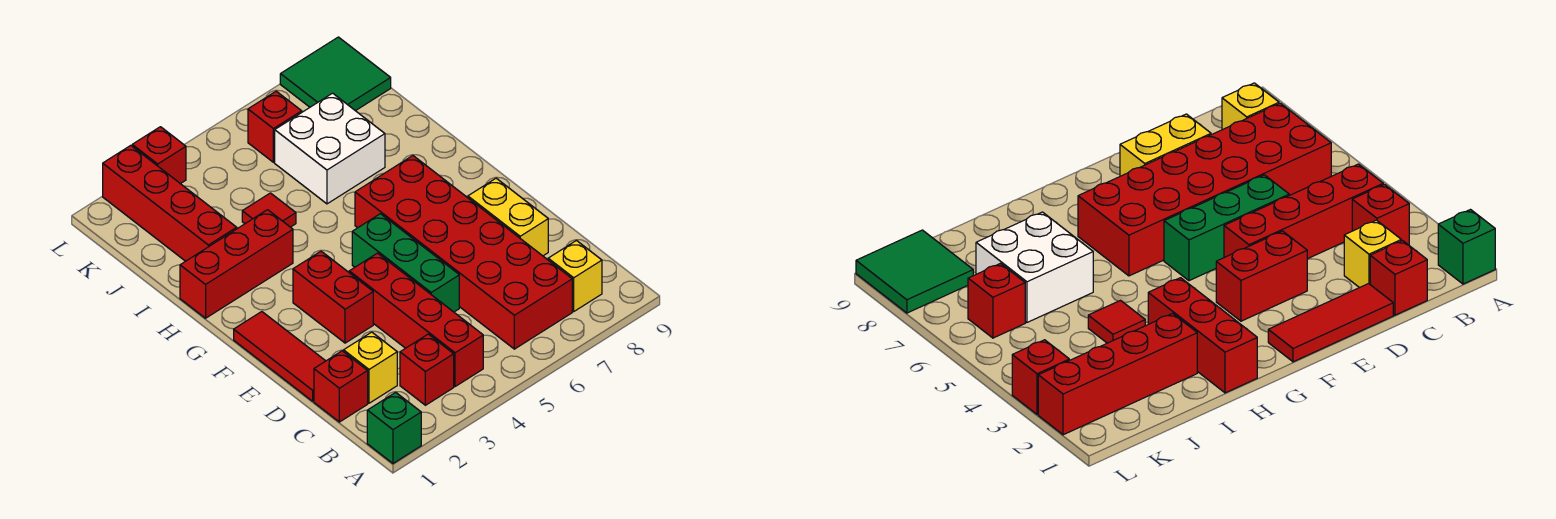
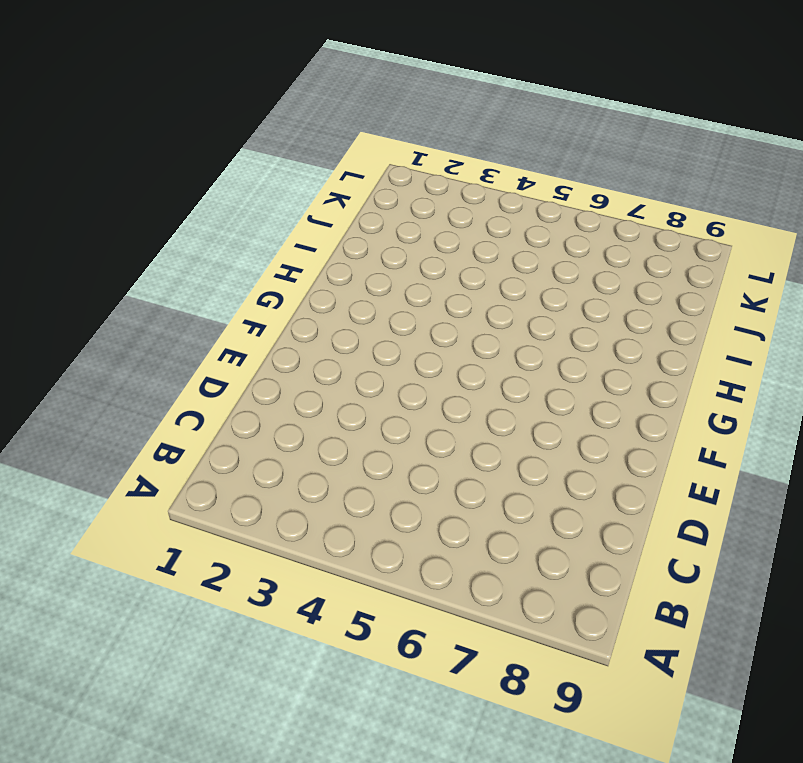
none -> green 1x1 brick [367,392,421,463]
none -> red 1x1 brick [400,334,454,405]
none -> red 1x4 brick [349,253,483,387]

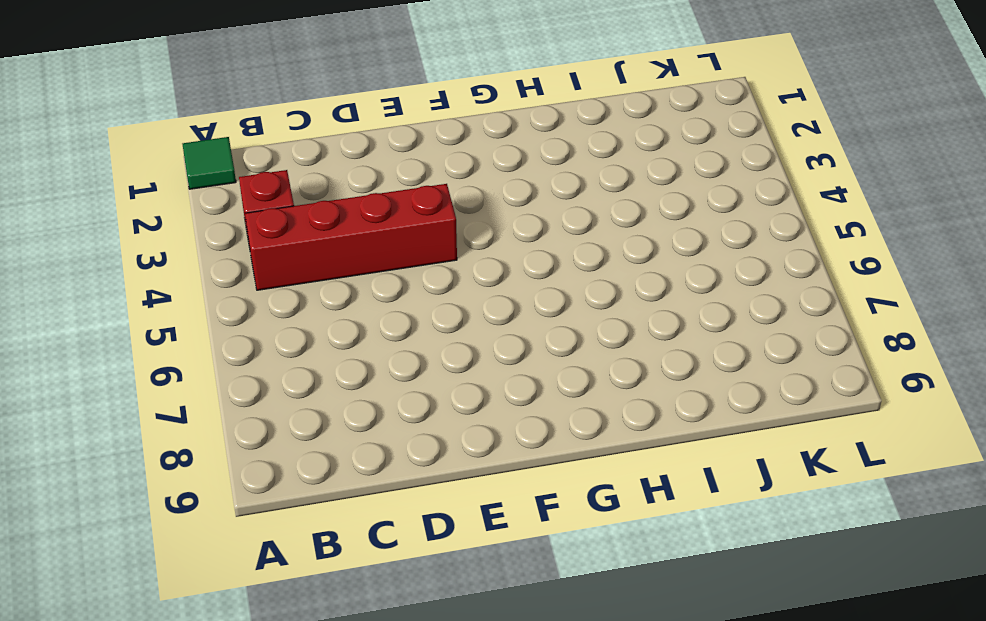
green 1x1 tile [183,137,236,189] -> green 1x1 brick [367,392,421,463]
none -> red 2x6 brick [355,156,572,349]
none -> yellow 1x1 brick [548,241,602,311]
none -> red 1x1 brick [314,351,368,422]

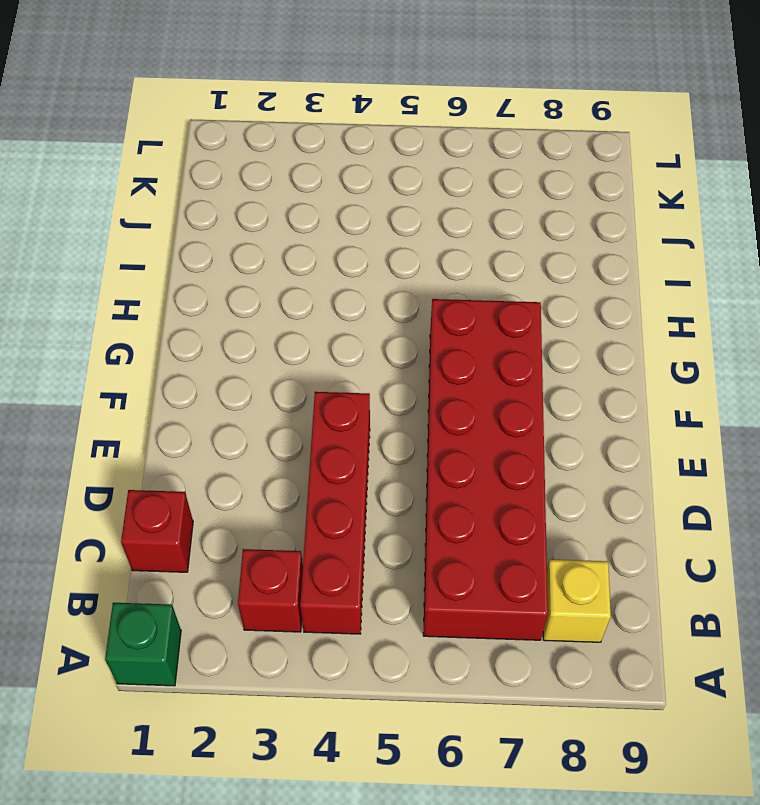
none -> yellow 1x1 brick [344,332,397,403]
none -> red 1x3 tile [234,312,325,401]
none -> green 1x3 brick [352,214,459,312]

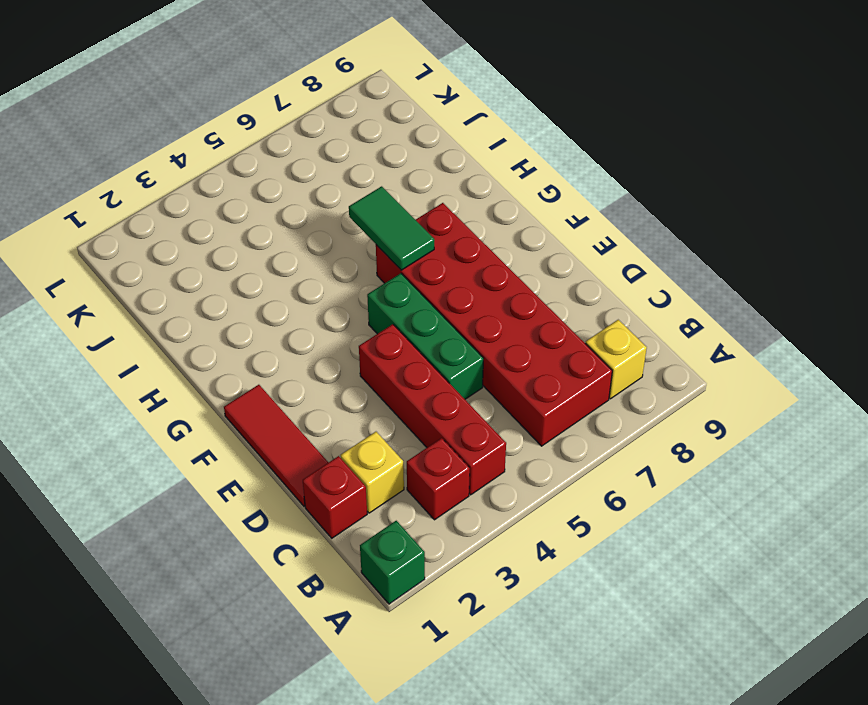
green 1x2 tile [349,186,434,270] -> none
none -> yellow 1x2 brick [468,178,548,256]
none -> red 1x2 brick [293,251,373,343]
none -> red 1x3 brick [180,210,293,318]

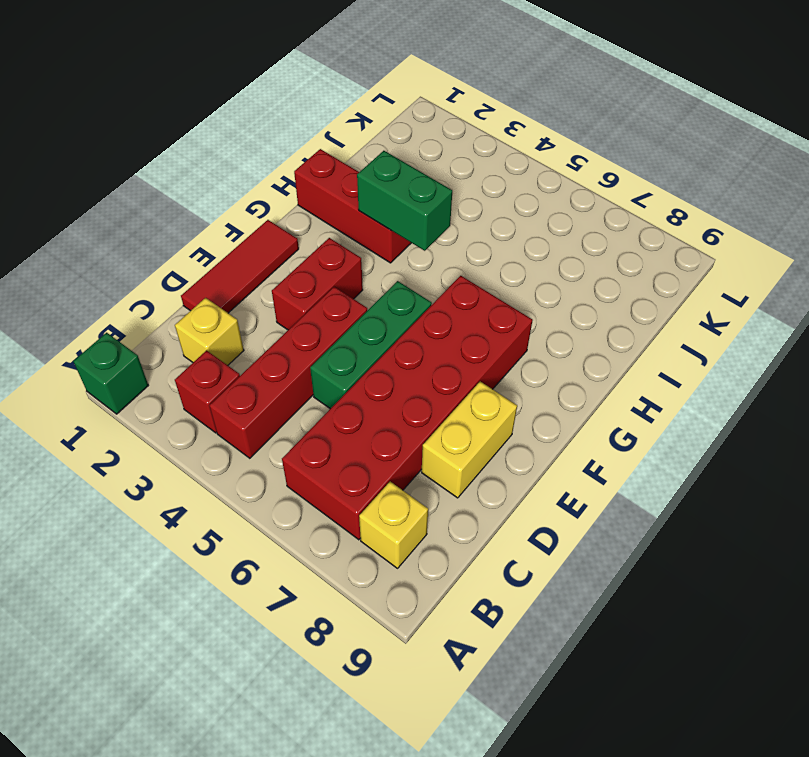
green 1x2 brick [357,151,452,251] -> none
none -> red 1x1 brick [314,351,368,422]
none -> red 1x4 brick [103,145,237,261]
none -> red 1x1 tile [242,193,296,227]

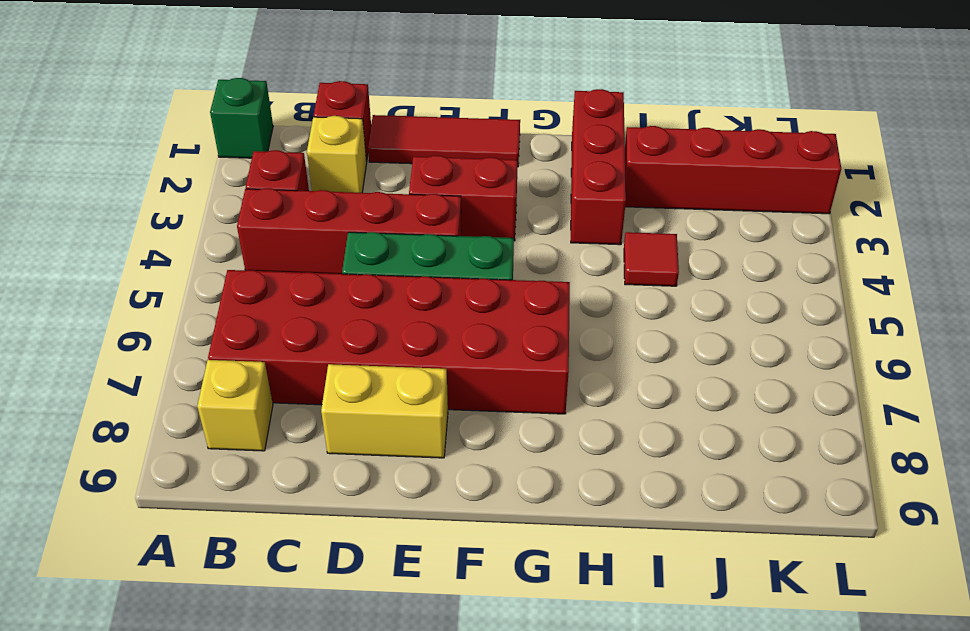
none -> white 2x2 brick [275,93,385,204]
none -> red 1x1 brick [248,91,302,162]
none -> green 2x2 tile [280,37,391,111]

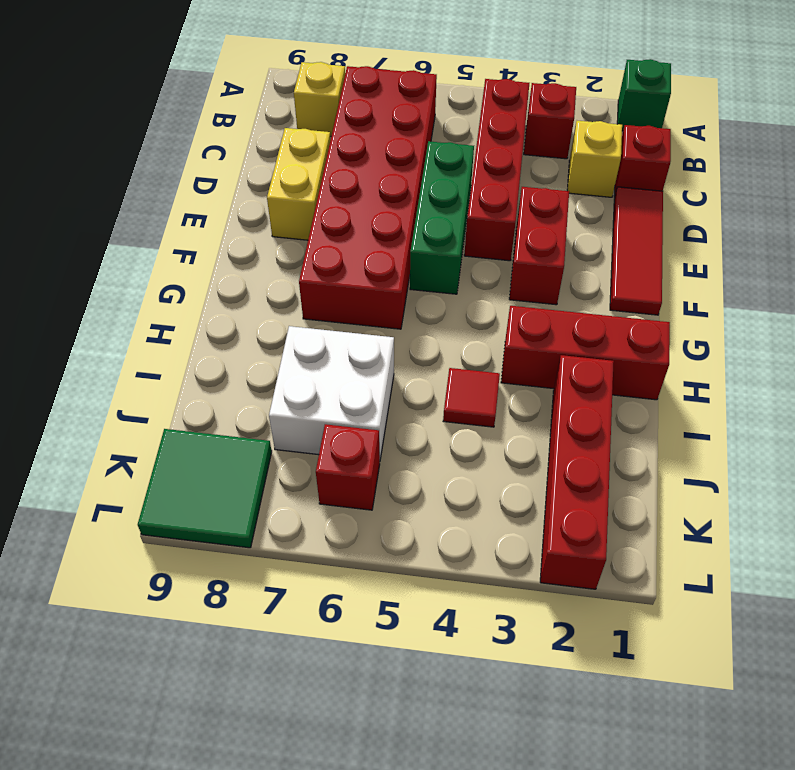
none -> red 1x1 brick [132,127,186,184]

